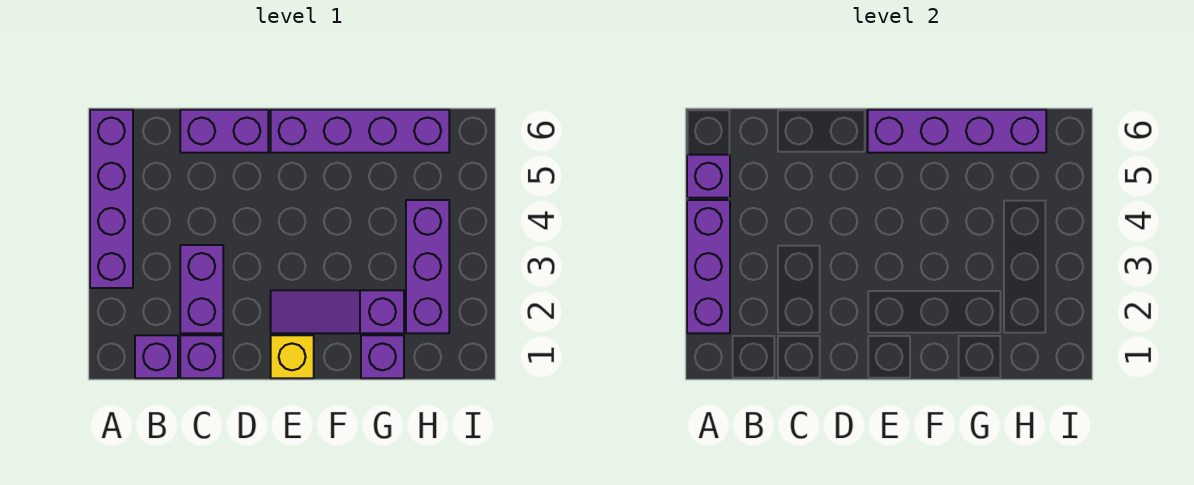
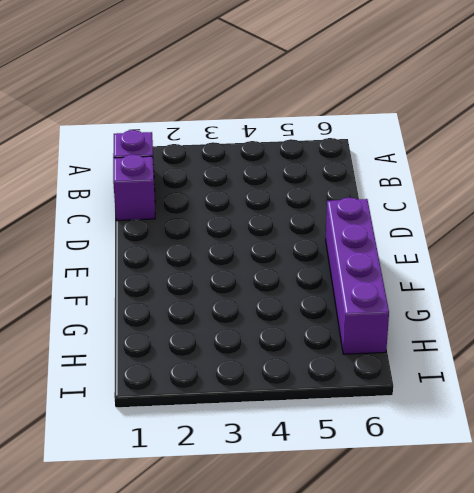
none -> purple 1x4 brick [90,110,133,288]
none -> purple 1x2 brick [180,245,223,333]
none -> purple 1x2 brick [180,110,268,153]

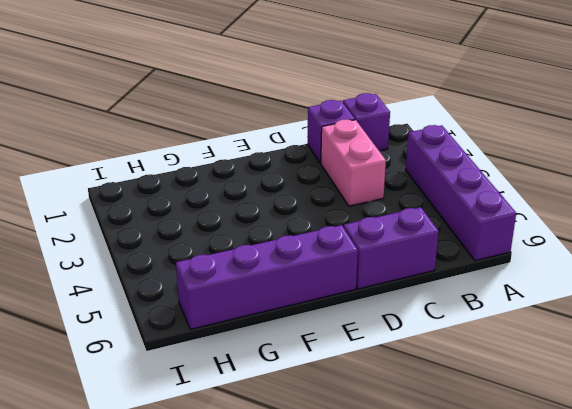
pink 1x2 brick [321,119,386,206] -> purple 1x2 brick [180,245,223,333]
none -> yellow 1x1 brick [271,335,314,378]
none -> purple 1x3 slope [271,290,404,333]
none -> purple 1x1 brick [361,335,404,378]

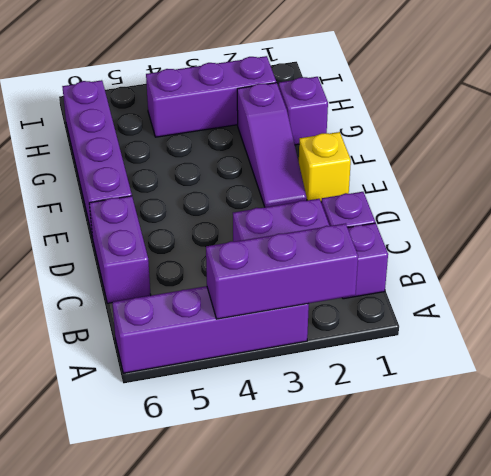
none -> purple 1x1 brick [687,155,730,198]
none -> purple 1x4 brick [868,110,1046,153]

